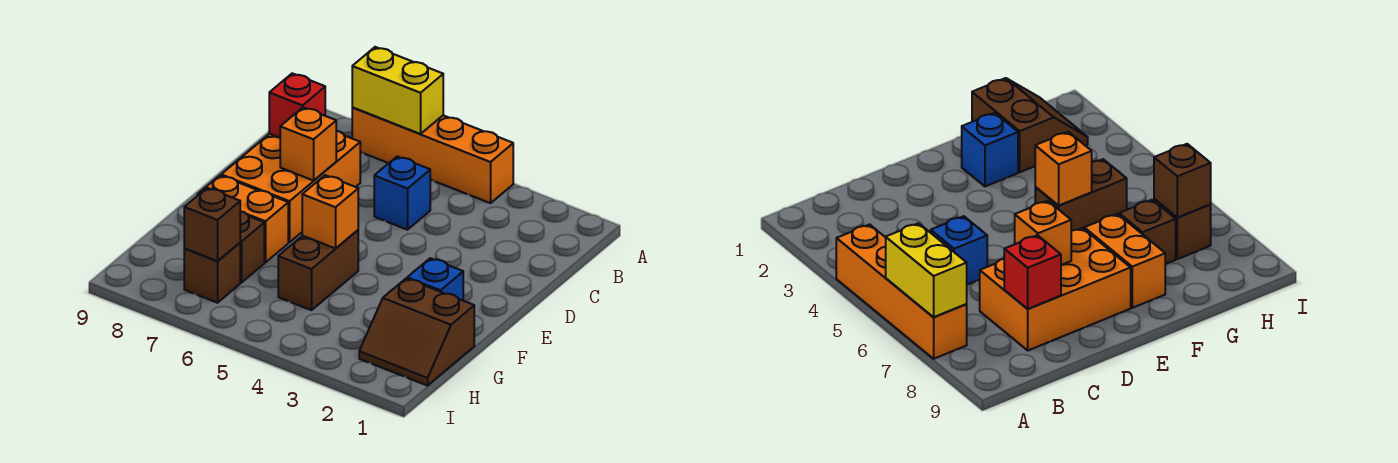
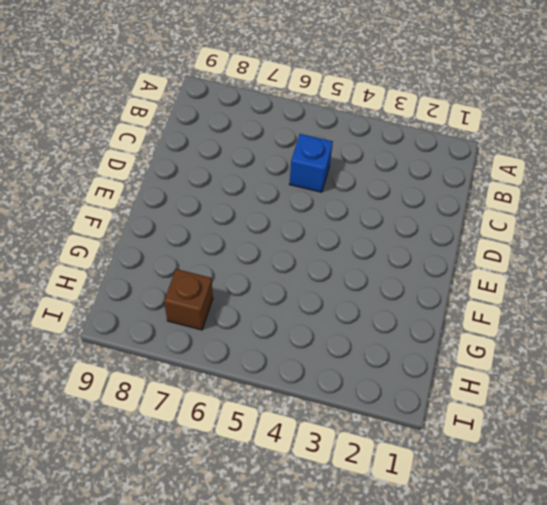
none -> orange 1x4 brick [352,108,513,203]
none -> orange 2x3 brick [221,131,360,242]
none -> blue 1x1 brick [407,258,463,300]

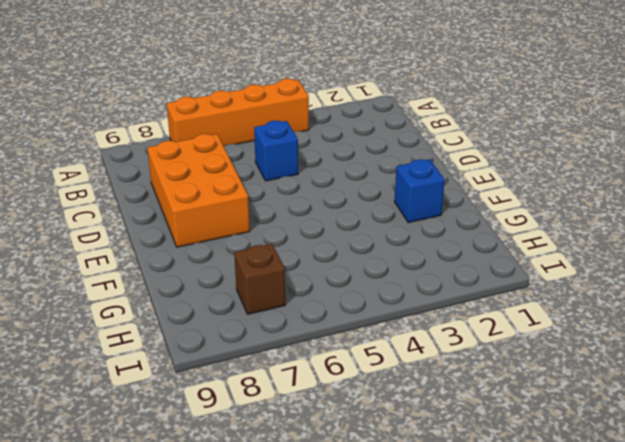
none -> brown 1x2 brick [278,230,358,310]
none -> orange 1x2 brick [197,175,288,262]
none -> brown 2x2 slope [359,278,474,386]

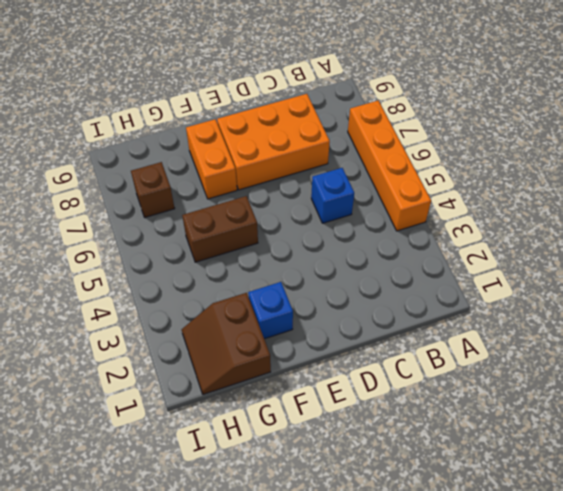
none -> brown 1x1 brick [240,211,264,283]
none -> yellow 1x2 brick [352,47,443,134]
none -> red 1x1 brick [269,73,325,138]

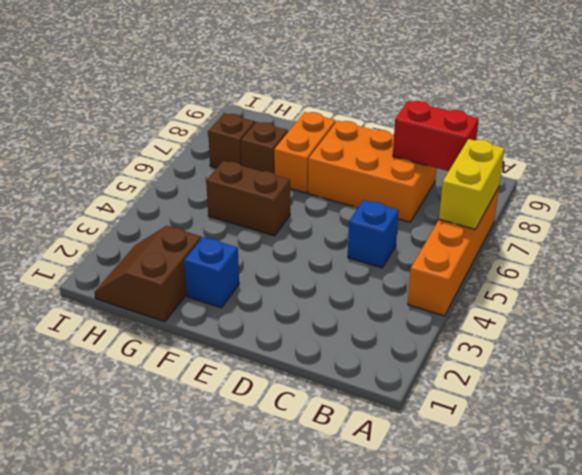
red 1x2 brick [393,101,479,171] -> red 1x1 brick [269,73,325,138]
none -> orange 1x1 brick [280,107,336,181]
none -> orange 1x1 brick [302,175,358,248]
none -> brown 1x1 brick [184,188,240,261]

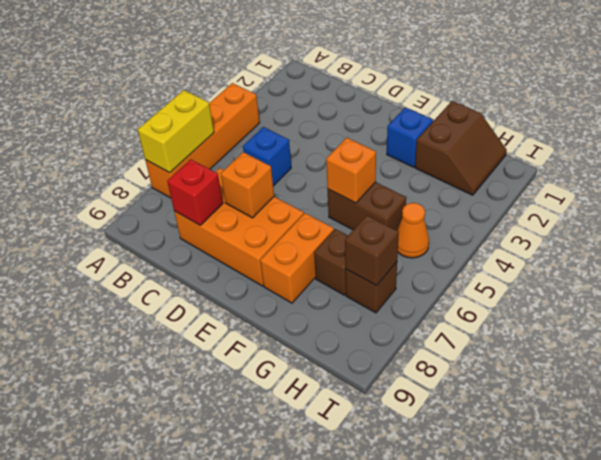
orange 1x1 cone [397,203,429,258] -> none

